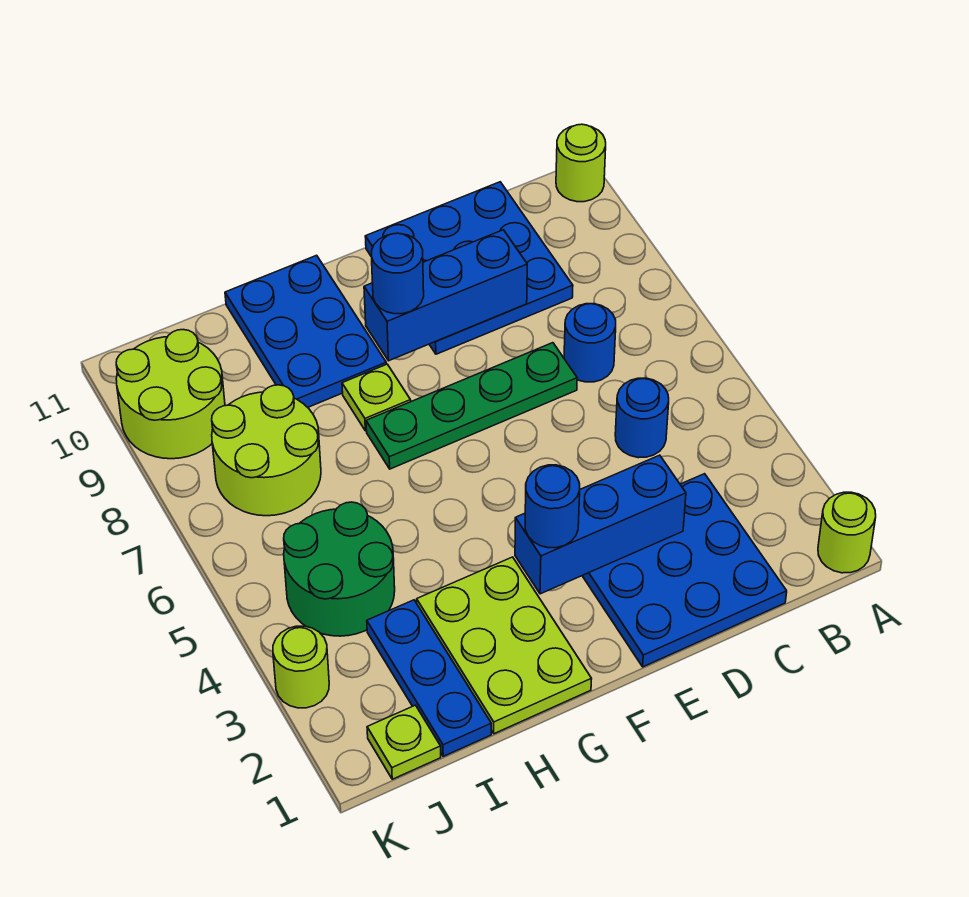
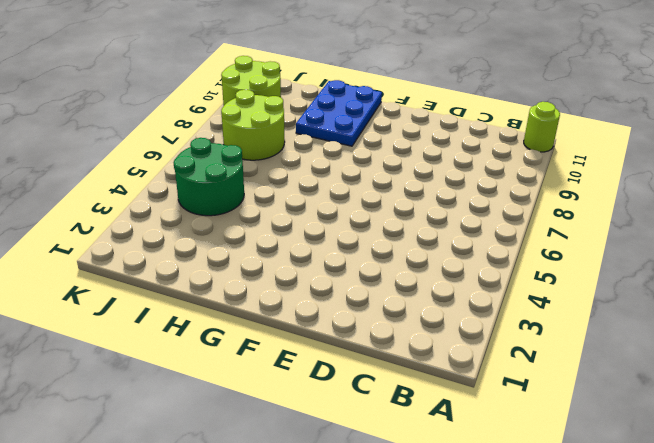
none -> lime 1x1 round brick [818,492,876,573]
none -> blue 3x3 plate [582,474,787,667]
none -> blue 1x1 round brick [615,378,669,458]

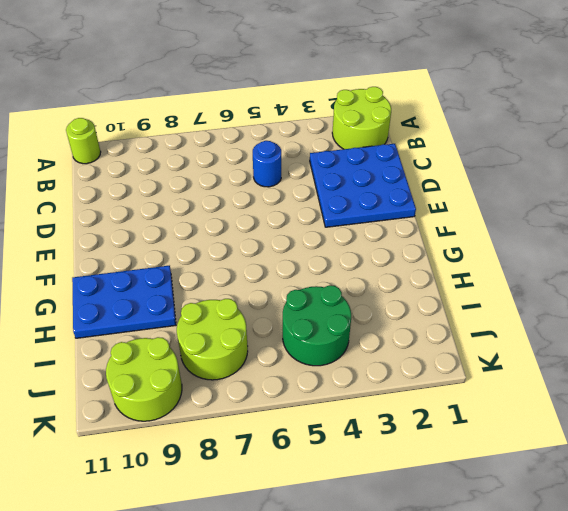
lime 2x2 round brick [332,87,391,149] -> lime 1x1 round brick [818,492,876,573]
none -> blue 1x1 round brick [564,304,616,382]
none -> blue 3x3 plate [365,182,573,354]
none -> green 1x4 plate [366,343,577,469]

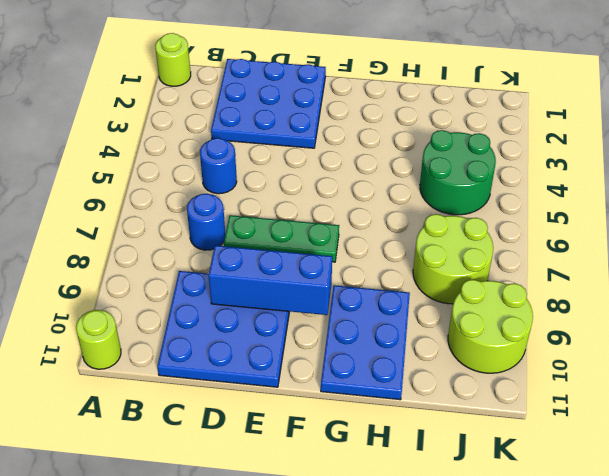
green 1x3 plate [224,215,339,262] -> green 1x4 plate [366,343,577,469]
none -> lime 2x3 plate [417,557,592,734]
none -> lime 1x1 plate [342,364,411,431]
none -> blue 1x3 plate [367,600,491,756]

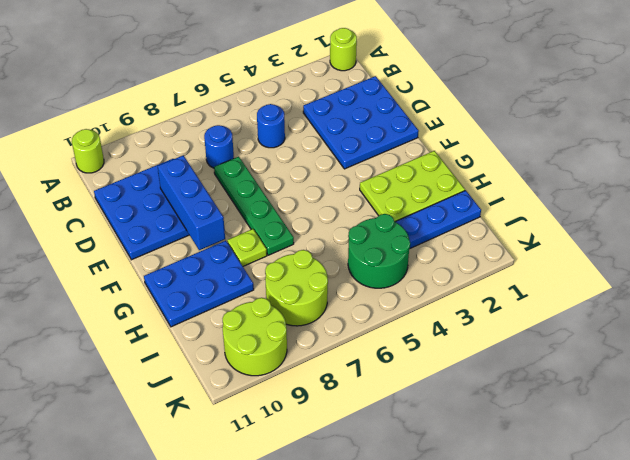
none -> lime 1x1 plate [367,705,441,779]
none -> lime 1x1 round brick [273,626,329,708]
none -> blue 1x3 brick [515,455,686,594]

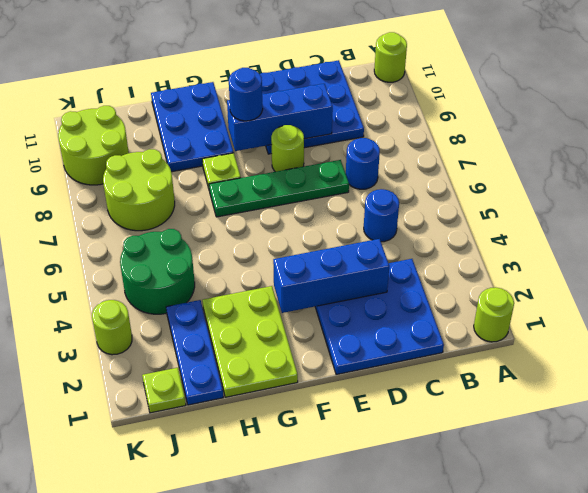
lime 1x1 round brick [271,125,304,172] -> none
none -> blue 1x1 round brick [525,465,580,548]

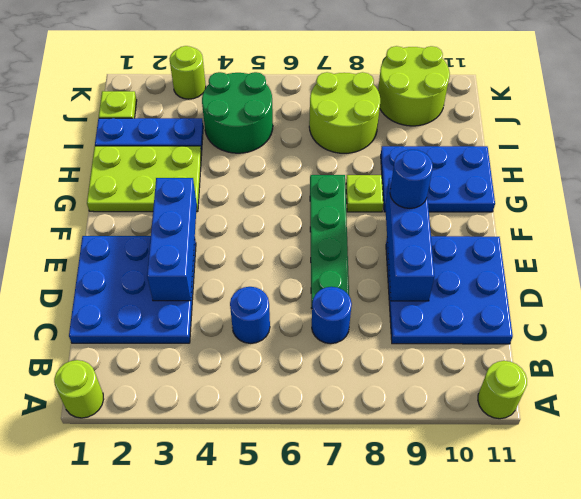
none -> blue 1x1 round brick [525,465,580,548]

